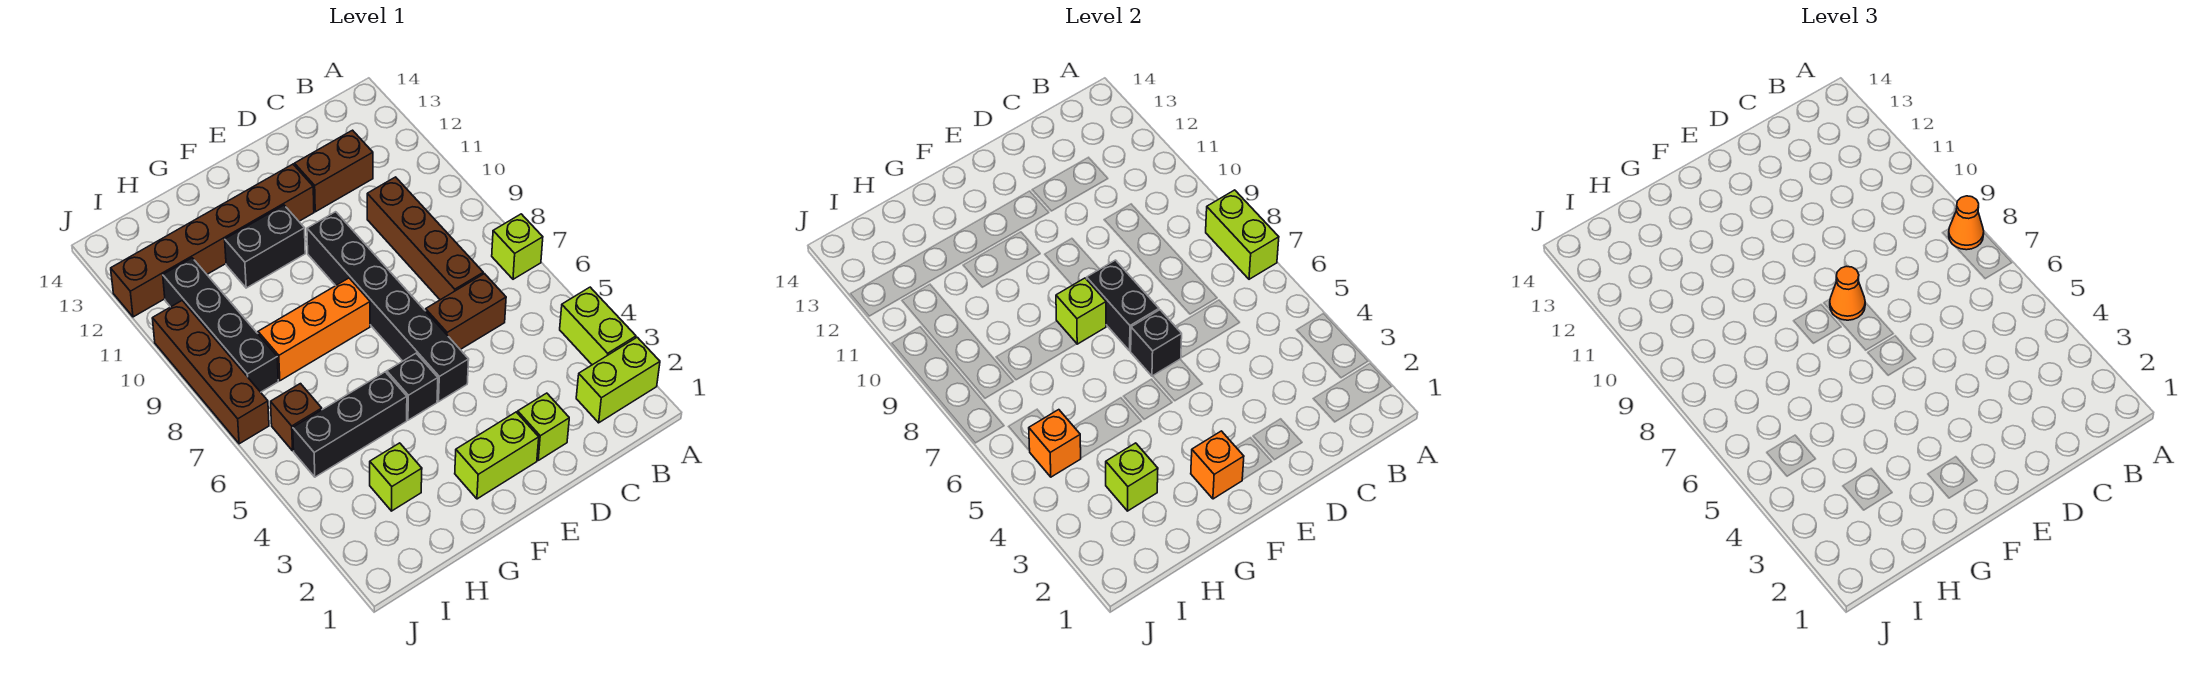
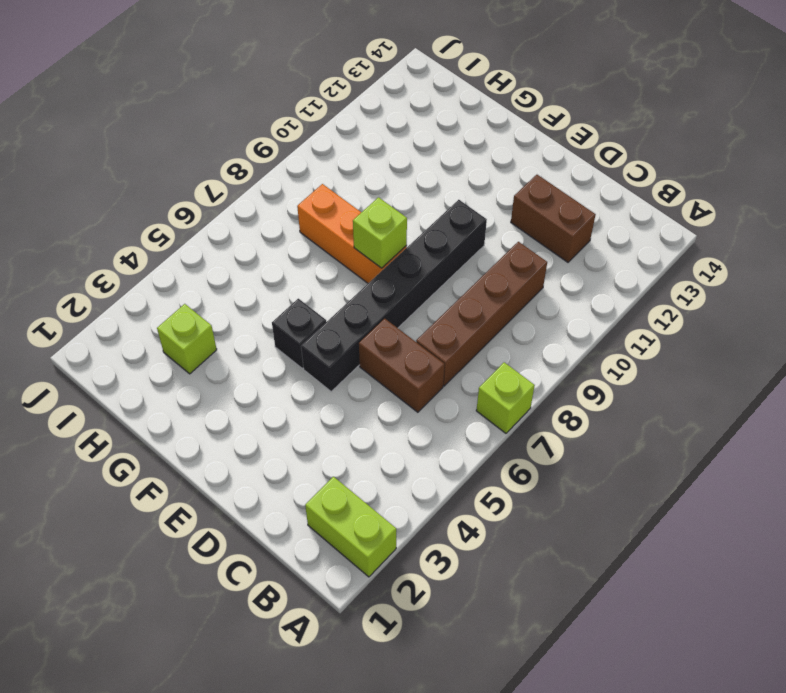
none -> lime 1x2 brick [560,287,636,365]
none -> lime 1x1 brick [518,393,569,460]
none -> lime 1x2 brick [455,412,539,499]

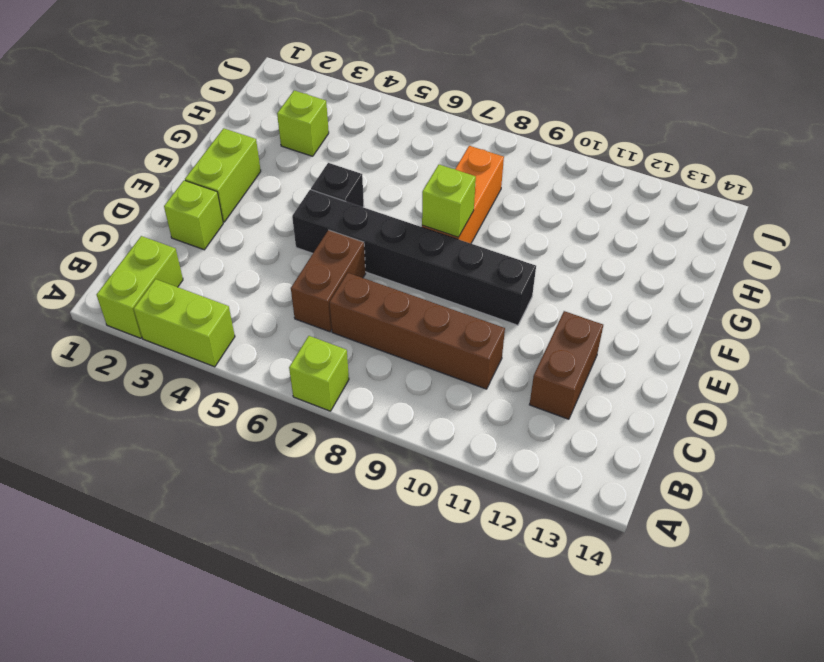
none -> brown 1x6 brick [111,164,314,317]
none -> black 1x2 brick [225,205,305,288]
none -> black 1x3 brick [293,372,407,477]

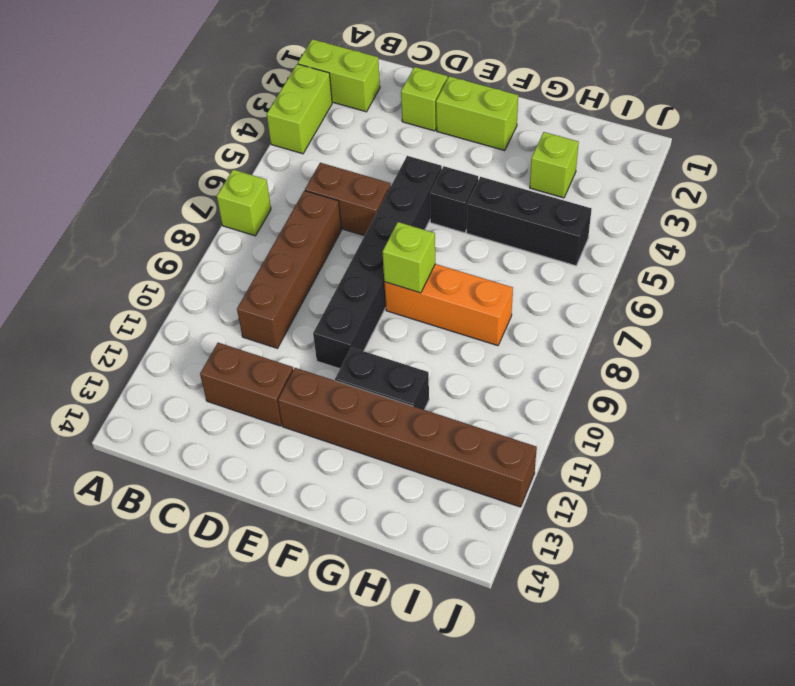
none -> brown 1x1 brick [271,384,322,451]
none -> black 1x4 brick [163,258,278,392]
none -> brown 1x4 brick [152,301,269,444]

